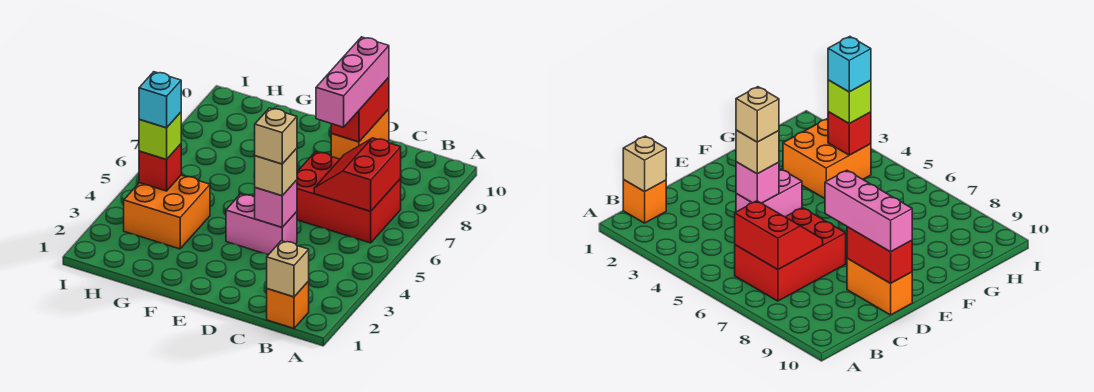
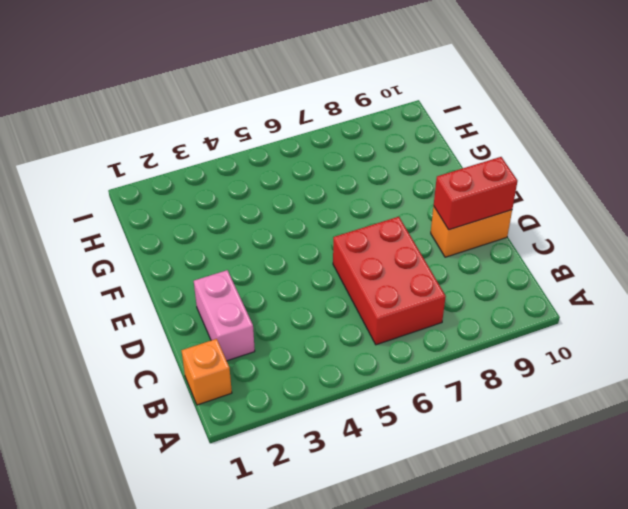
pink 1x2 brick [194,270,255,361] -> pink 1x2 brick moved to [226,194,297,255]
none -> orange 2x2 brick [124,175,210,249]
none -> tan 1x1 brick [267,241,309,297]
none -> red 2x2 slope [314,138,401,211]

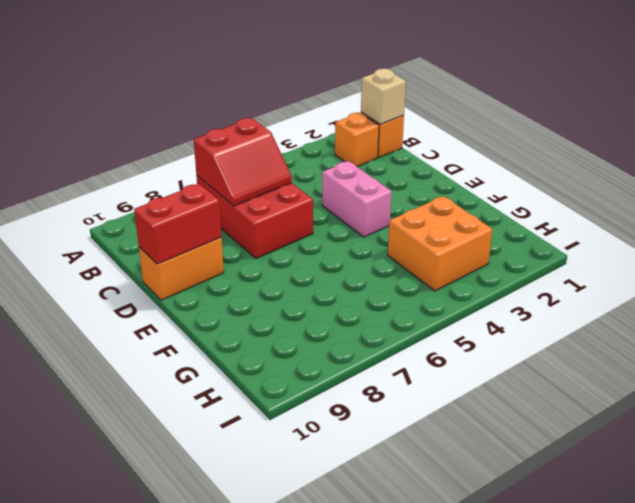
orange 1x1 brick [335,113,379,167] -> none
none -> pink 1x1 brick [255,180,297,227]
none -> red 1x1 brick [139,144,181,191]
none -> tan 1x1 brick [255,148,297,196]

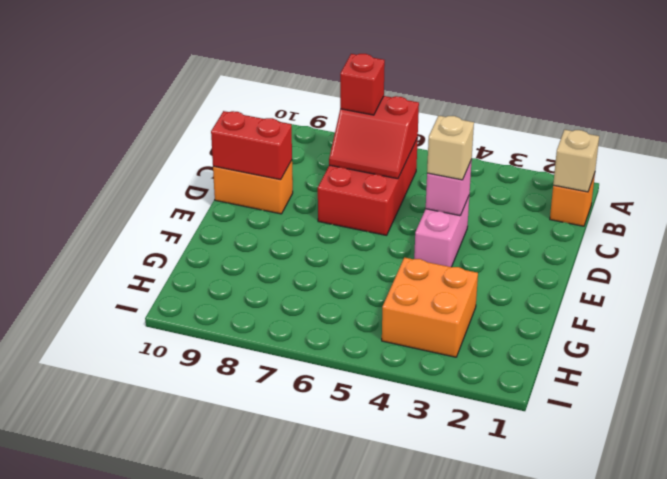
red 1x1 brick [340,54,385,115] -> red 1x1 brick moved to [139,144,181,191]
none -> pink 1x3 brick [316,37,389,127]
none -> lime 1x1 brick [139,112,181,160]
none -> tan 1x1 brick [255,108,297,164]

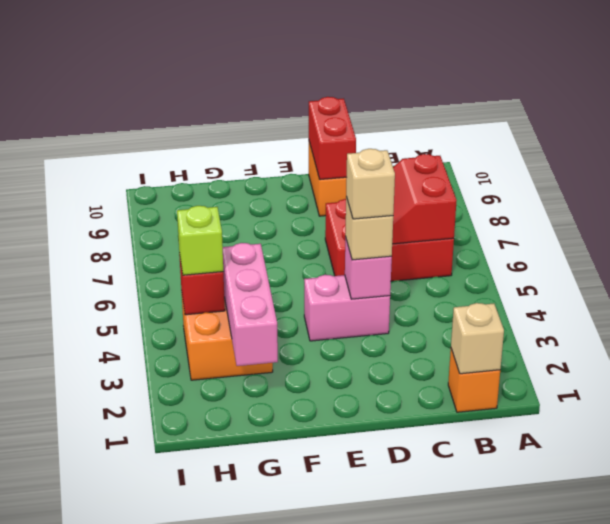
pink 1x3 brick [223,243,278,366] -> pink 1x3 brick moved to [316,37,389,127]
none -> cyan 1x1 brick [139,72,181,128]

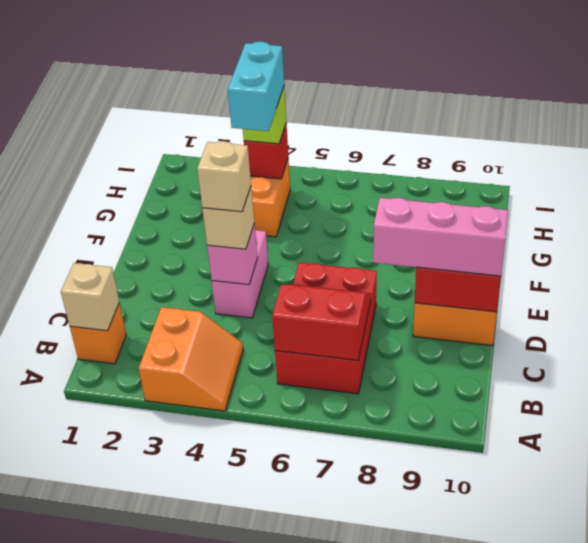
orange 2x2 slope [139,307,243,411] -> none
cyan 1x2 brick [228,41,284,131] -> cyan 1x1 brick [139,72,181,128]

